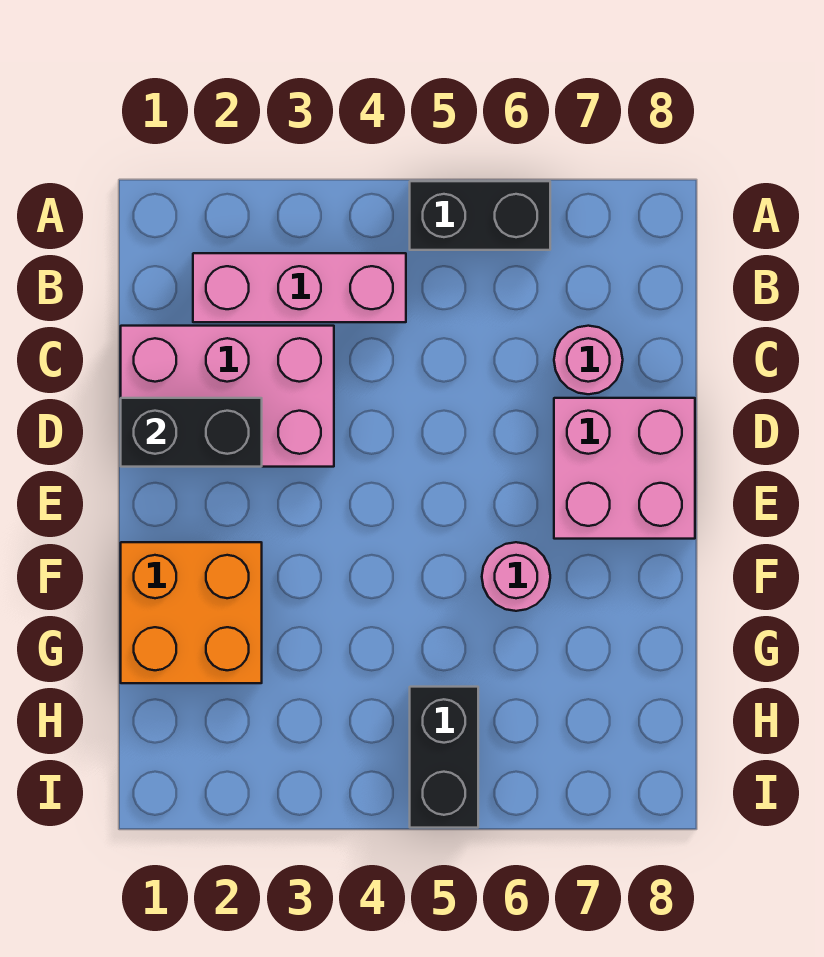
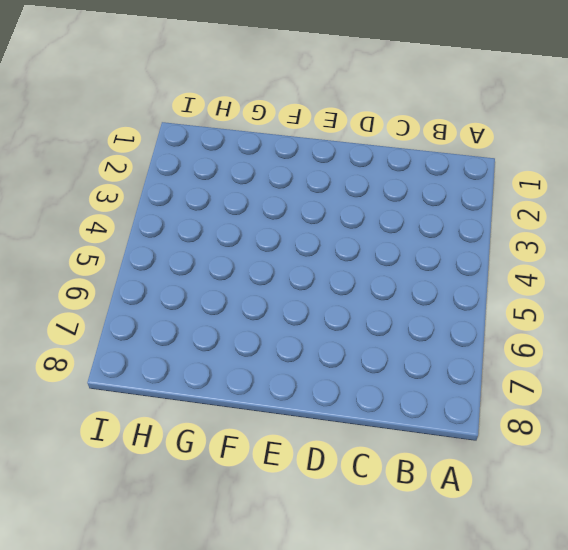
none -> black 1x2 brick [410,181,550,250]
none -> pink 1x3 brick [193,253,406,322]

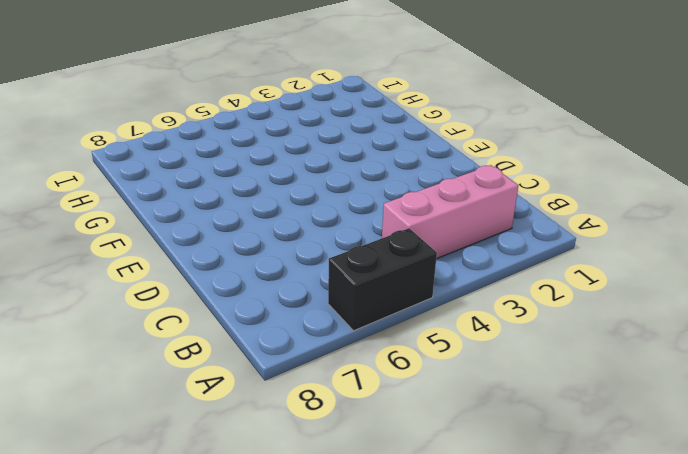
none -> pink 2x3 brick [121,326,334,467]
none -> pink 1x1 round brick [554,326,623,394]

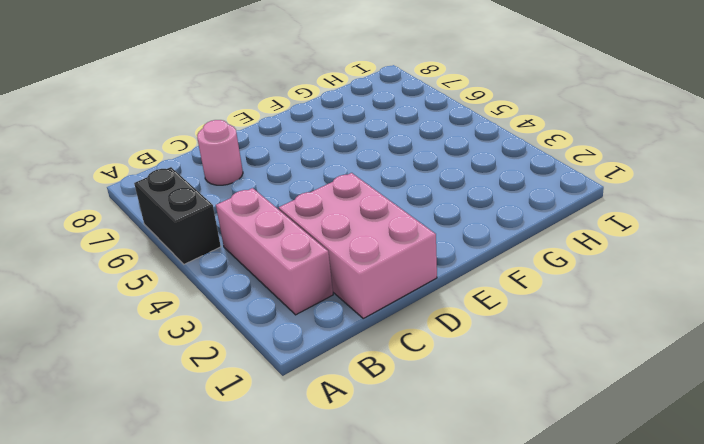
none -> pink 2x2 brick [554,398,695,539]
none -> orange 2x2 brick [121,542,262,683]

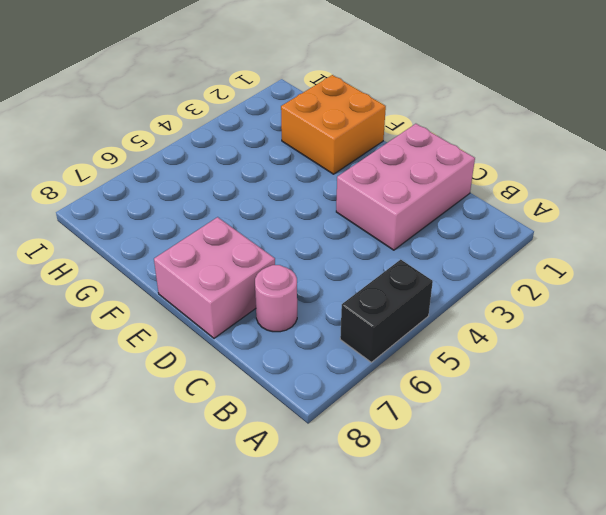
none -> pink 1x3 brick [193,253,406,322]
none -> pink 1x1 round brick [482,542,550,611]

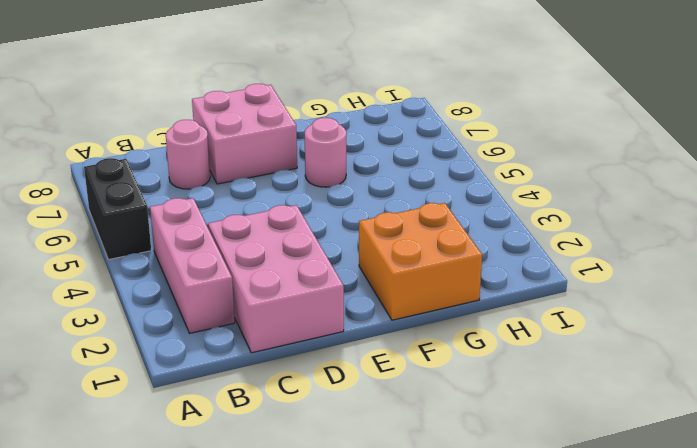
none -> black 1x2 brick [410,687,478,828]
none -> black 1x2 brick [121,398,262,467]

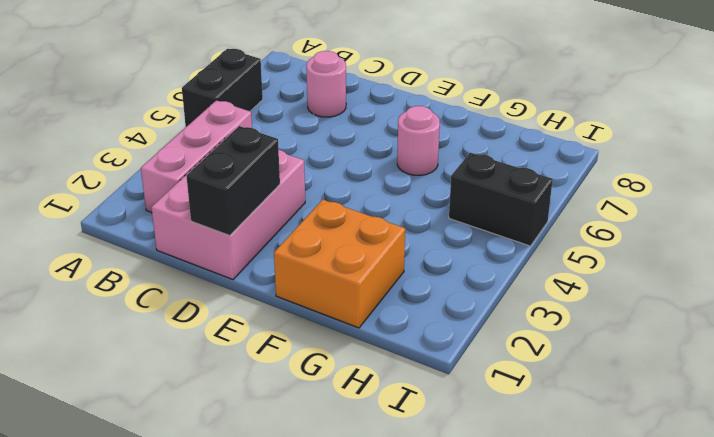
none -> pink 2x2 brick [554,398,695,539]

